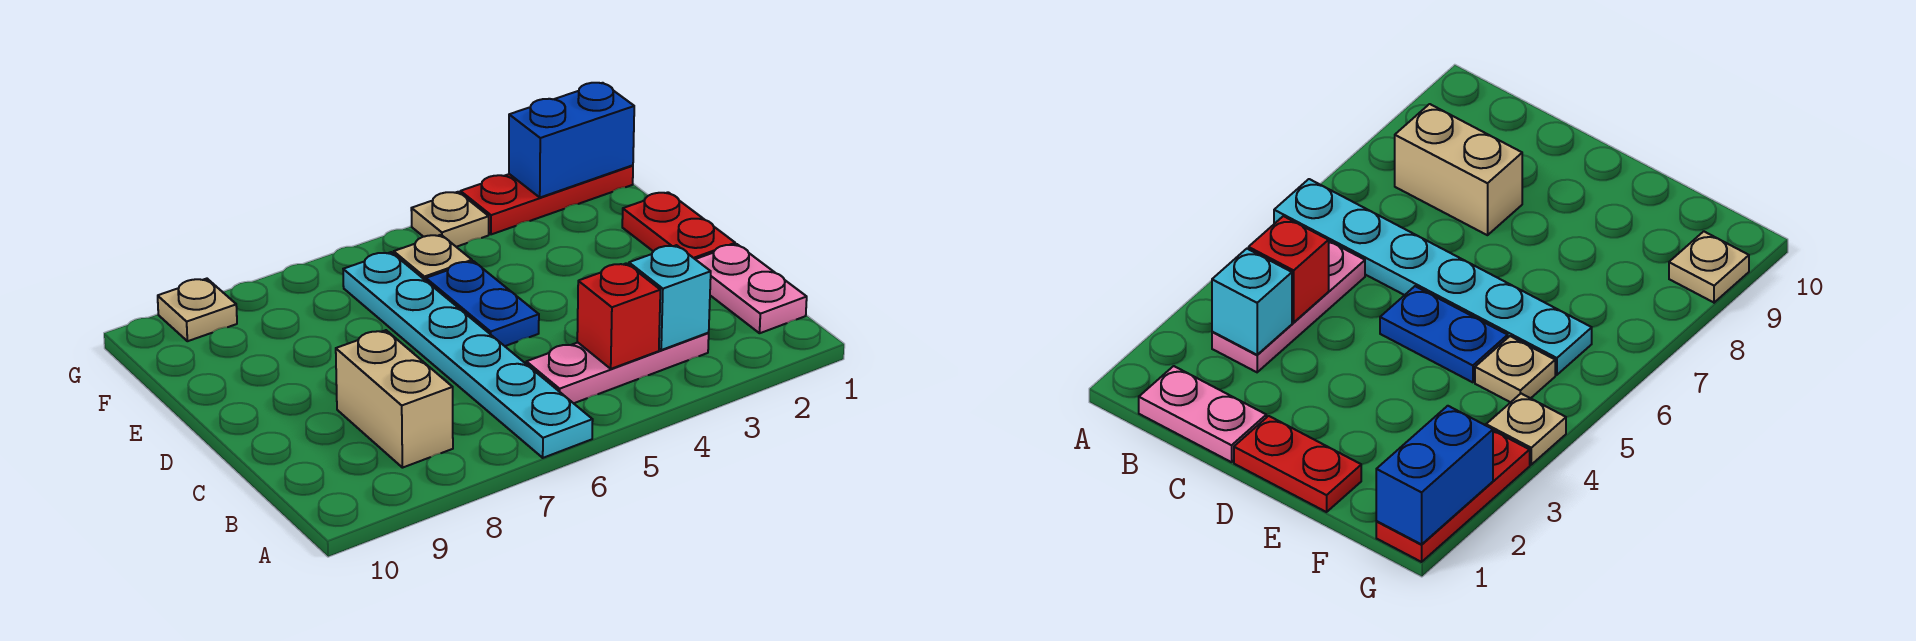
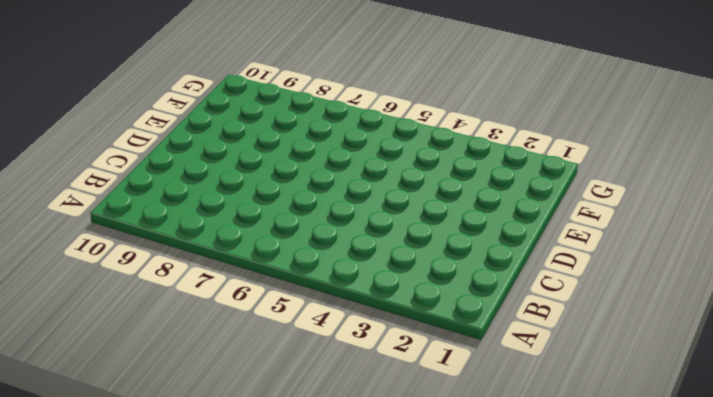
none -> cyan 1x6 plate [343,252,593,458]
none -> pink 1x2 plate [695,244,807,333]
none -> pink 1x3 plate [526,333,709,403]

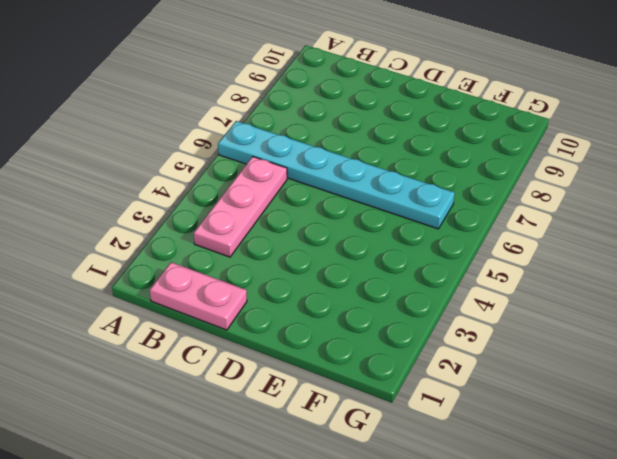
none -> tan 1x2 brick [336,330,453,468]
none -> red 1x2 plate [622,192,735,259]
none -> blue 1x2 plate [426,261,539,346]

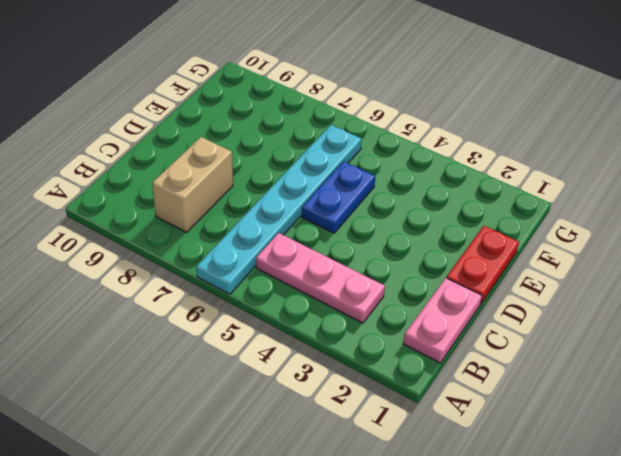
none -> tan 1x1 plate [394,235,472,281]
none -> red 1x3 plate [460,165,633,234]
none -> tan 1x1 plate [411,192,489,247]

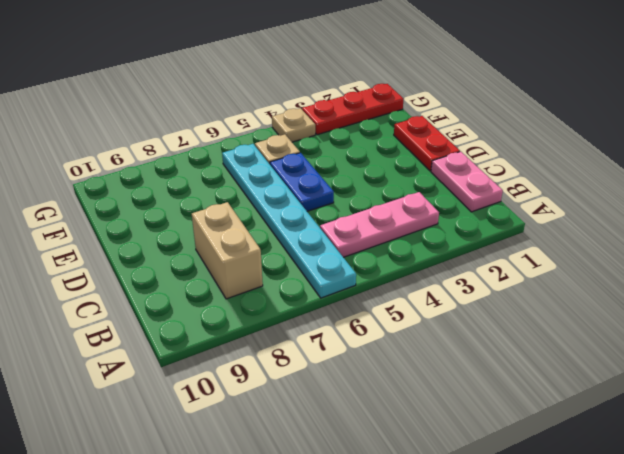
none -> tan 1x1 plate [158,279,237,341]
none -> cyan 1x1 brick [629,245,711,350]
none -> red 1x1 brick [577,263,660,369]

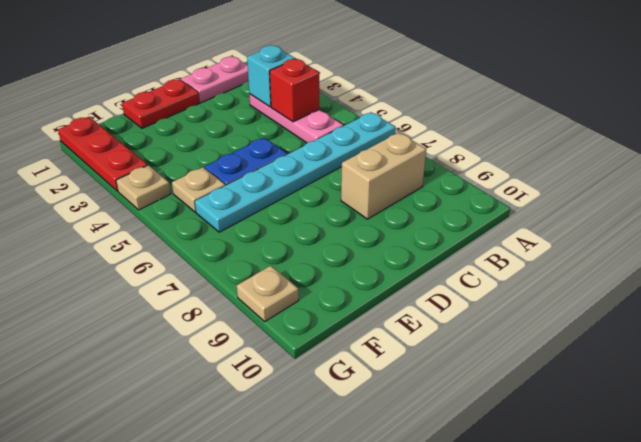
none -> blue 1x2 brick [509,83,634,197]

